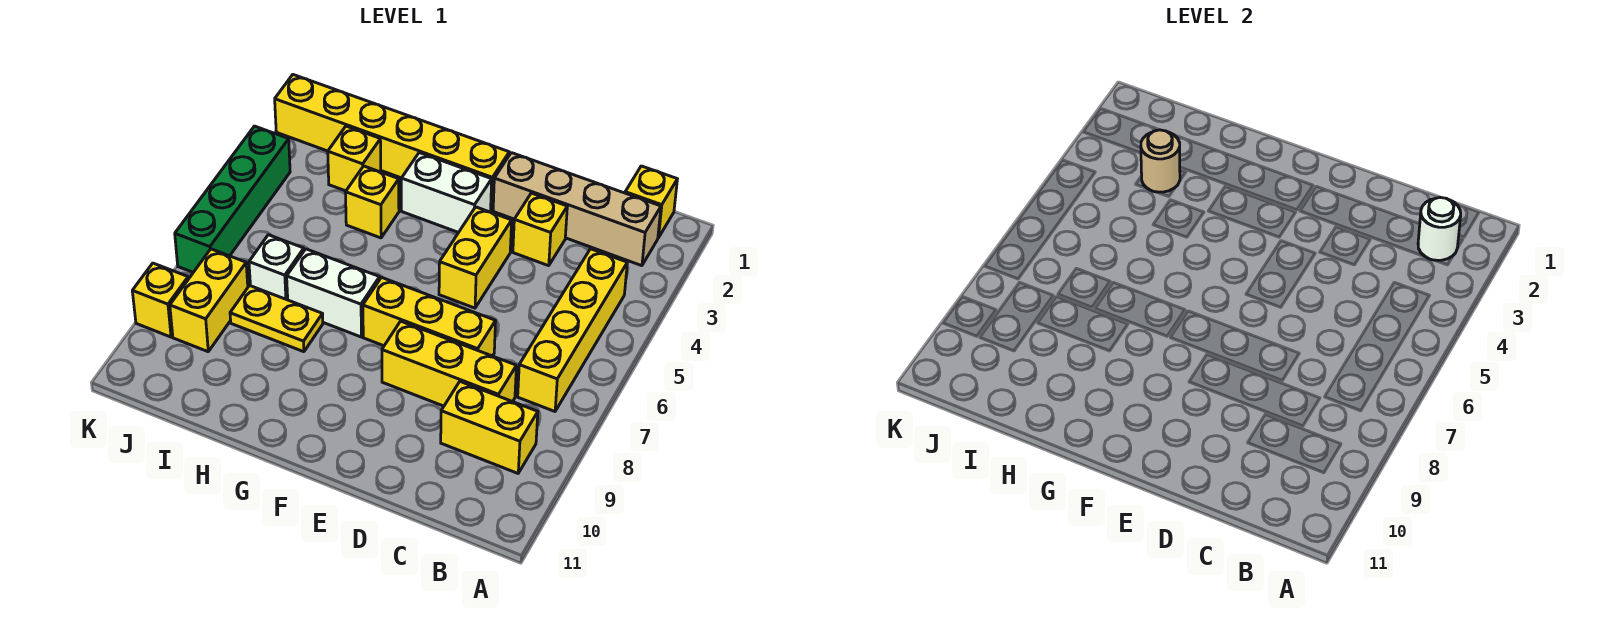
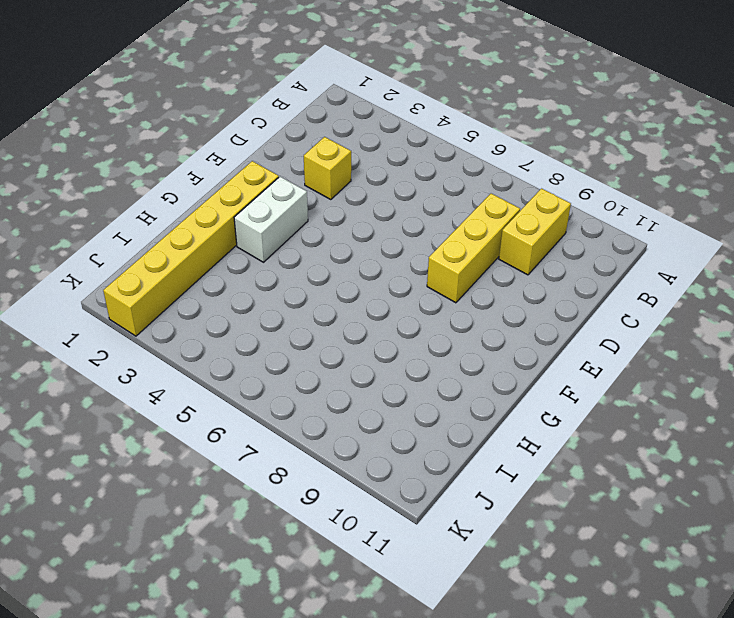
none -> yellow 1x1 brick [625,166,677,238]
none -> tan 1x4 brick [493,153,661,266]
none -> yellow 1x4 brick [518,249,627,411]

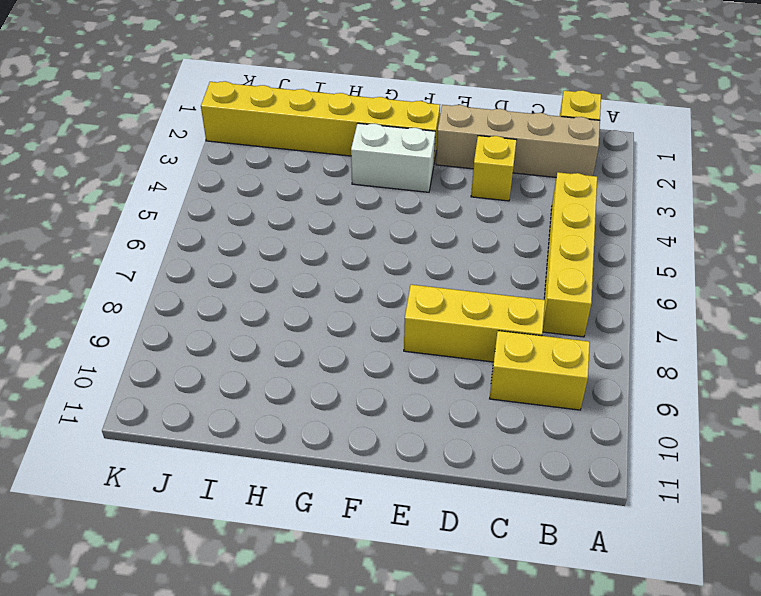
none -> yellow 1x3 brick [363,277,496,356]
none -> yellow 1x2 brick [439,207,512,308]
none -> white 1x2 brick [287,249,380,337]

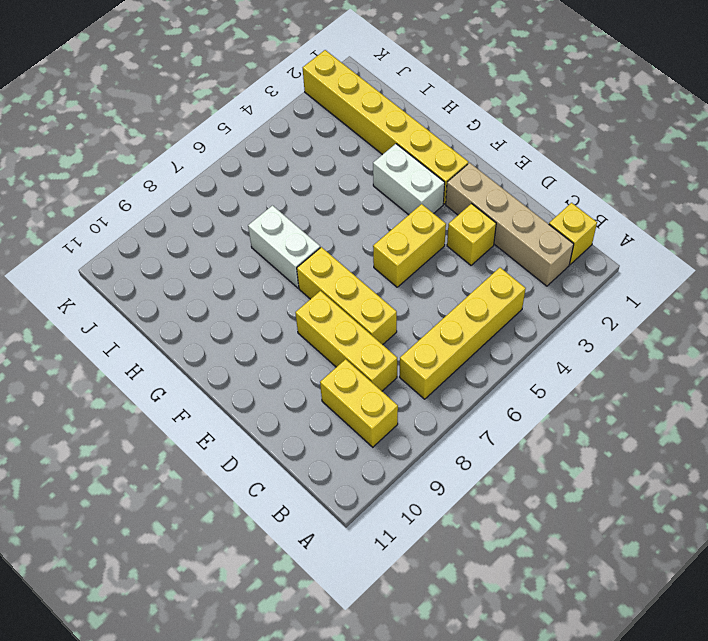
none -> yellow 1x1 brick [346,166,399,238]
none -> yellow 1x2 plate [230,286,323,352]
none -> yellow 1x1 brick [328,126,381,191]

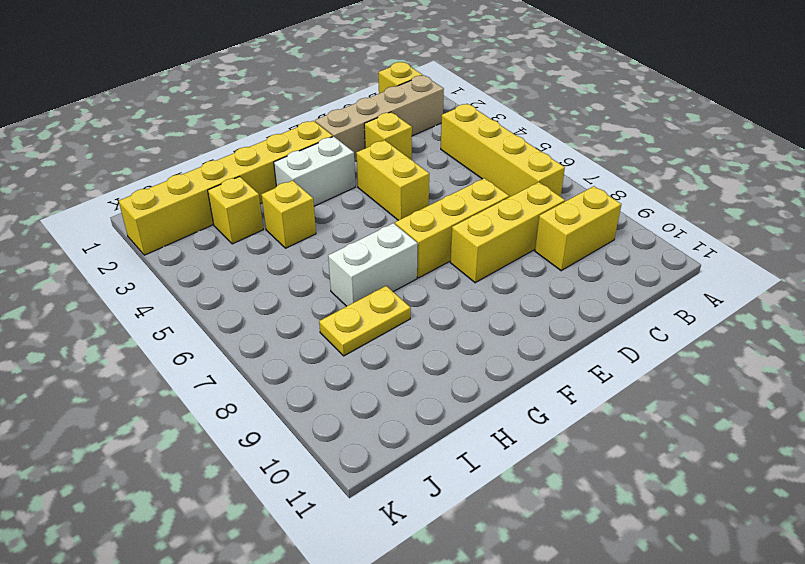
none -> white 1x1 brick [249,235,304,300]
none -> yellow 1x2 brick [170,249,248,352]
none -> green 1x4 brick [175,126,290,272]

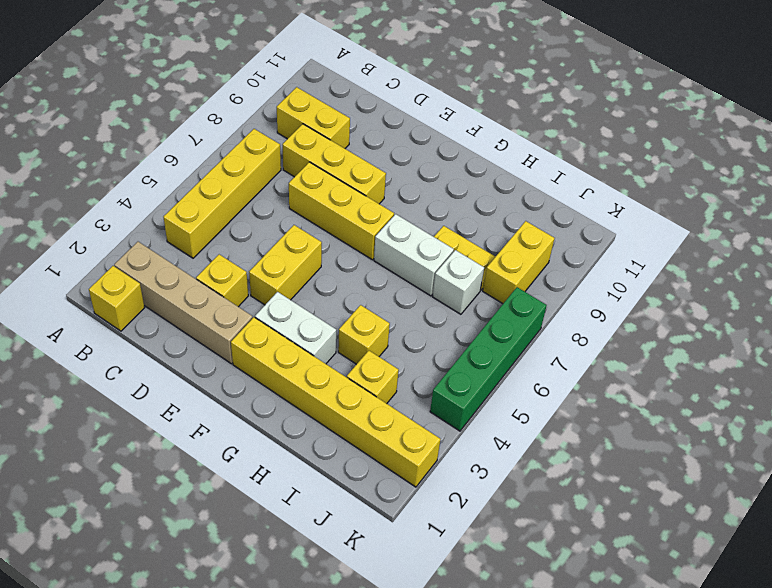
none -> yellow 1x1 brick [132,263,188,337]
none -> white 1x1 round brick [1418,197,1461,260]
none -> tan 1x1 round brick [1141,130,1180,192]

